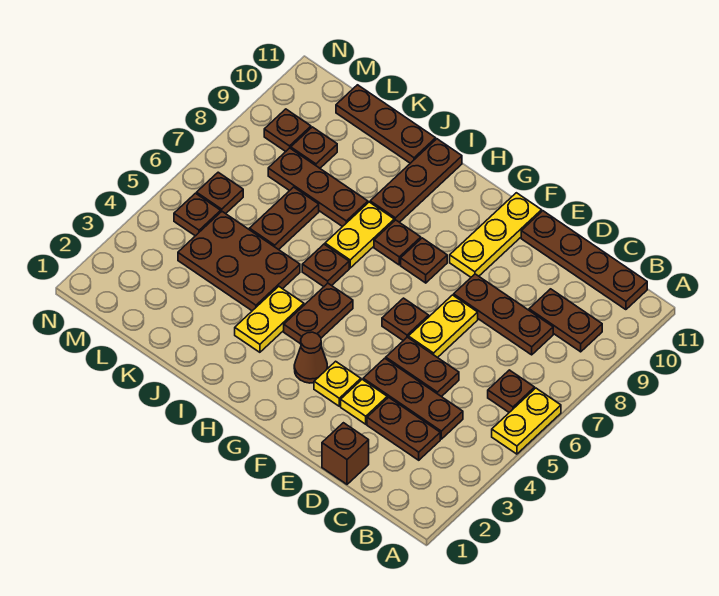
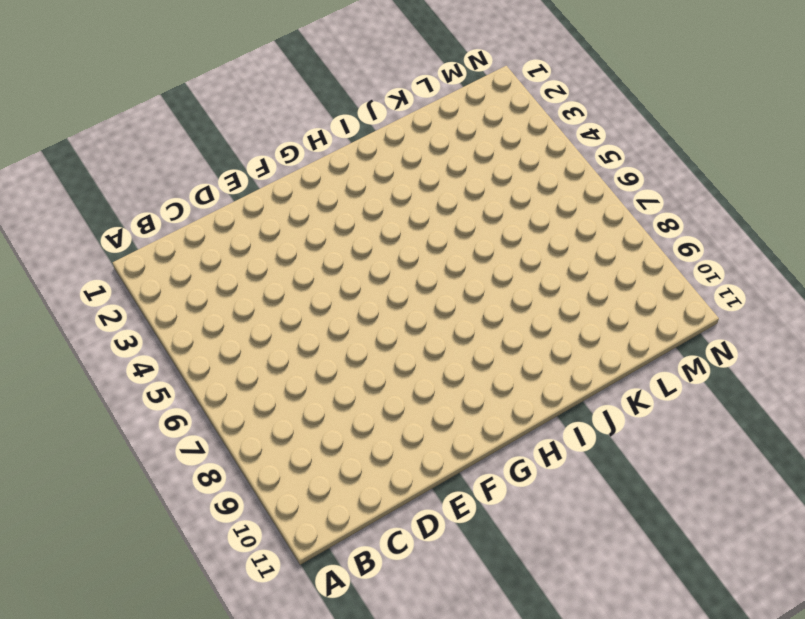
none -> yellow 1x2 plate [492,388,561,454]
none -> brown 1x1 plate [488,370,535,412]
none -> brown 1x2 plate [529,289,602,352]
none -> brown 1x4 plate [521,211,647,310]

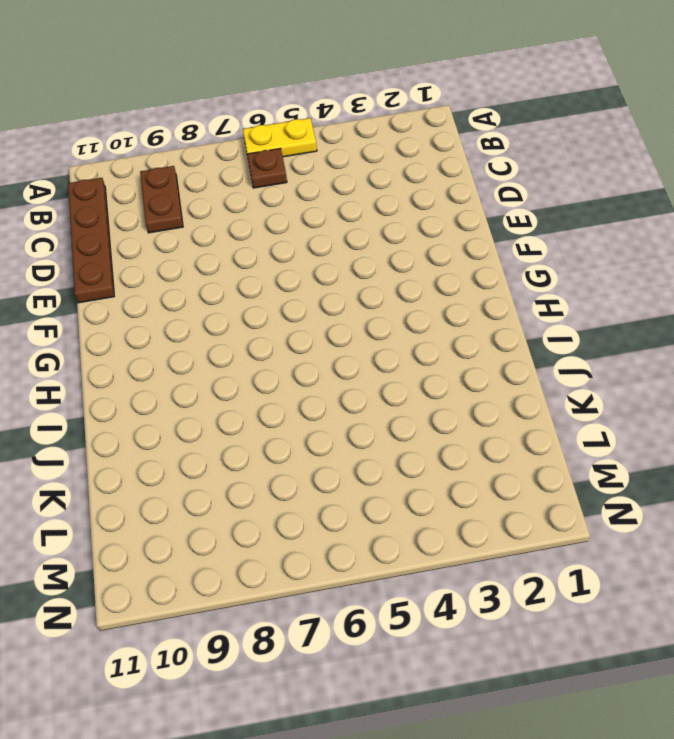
none -> brown 1x2 plate [367,397,440,460]
none -> brown 1x3 plate [363,358,463,439]
none -> brown 1x3 plate [454,274,553,355]
none -> brown 1x1 brick [322,423,369,484]

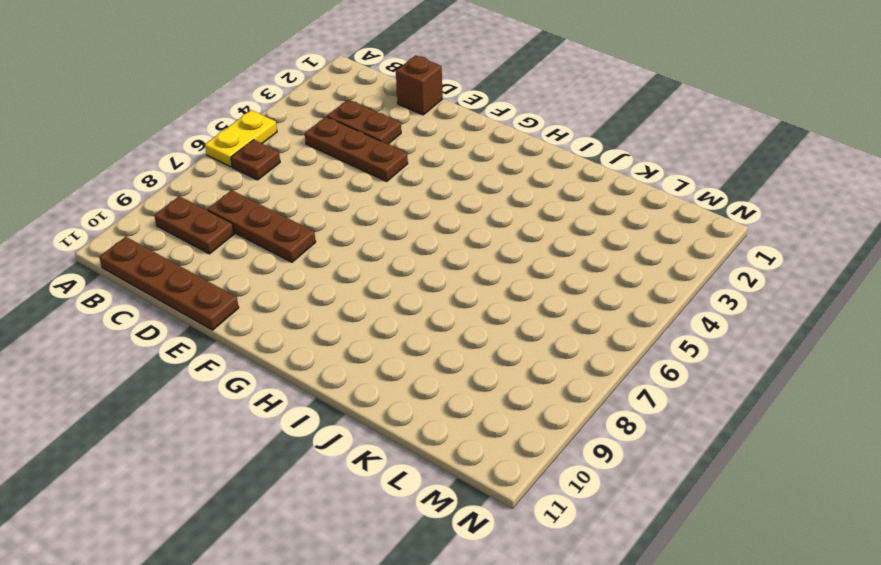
none -> brown 1x2 plate [386,337,459,397]
none -> yellow 1x1 plate [341,379,387,424]
none -> yellow 1x2 plate [408,295,478,358]
none -> yellow 1x1 plate [314,361,361,406]

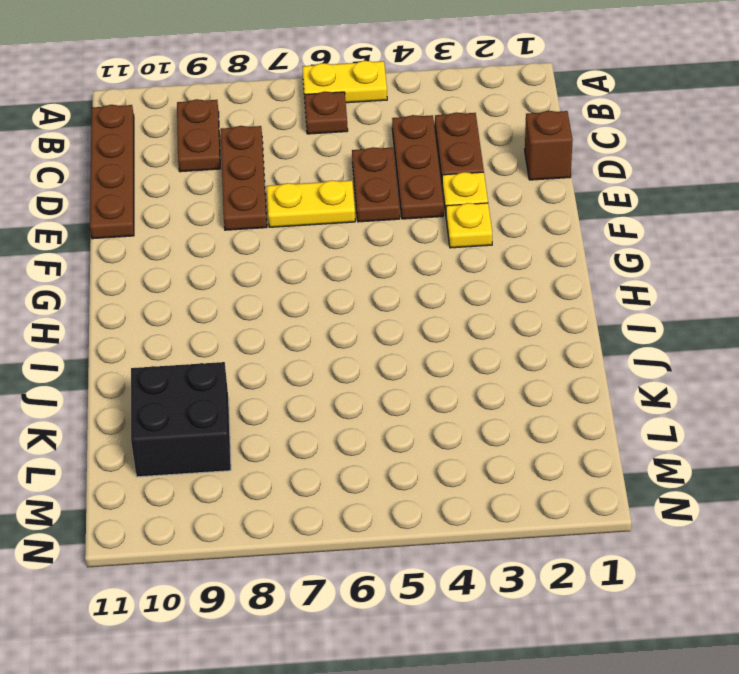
black 2x2 brick [131,362,231,477] -> brown 1x1 plate [291,127,337,168]
none -> brown 1x1 plate [382,298,429,341]
none -> yellow 1x3 plate [450,193,542,277]
none -> brown 1x1 cone [294,332,328,383]
none -> brown 1x1 plate [401,238,447,283]

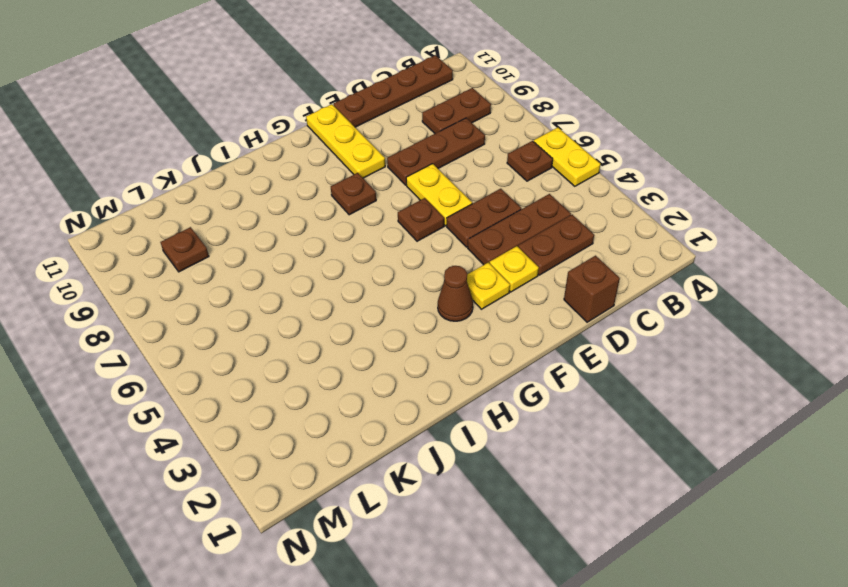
none -> brown 1x2 plate [284,283,353,344]
none -> brown 1x1 plate [374,220,421,265]
none -> yellow 1x2 plate [235,286,304,352]
none -> brown 1x1 plate [302,244,349,287]

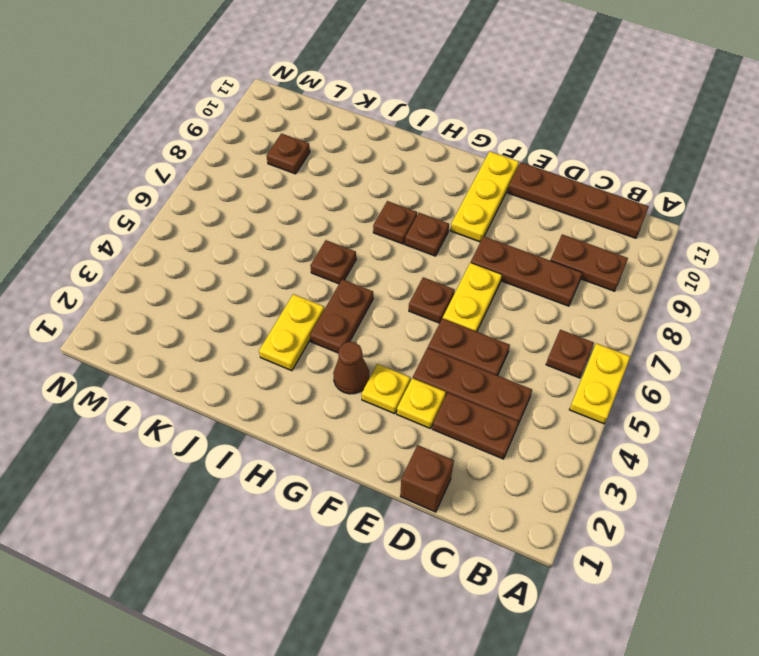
none -> yellow 1x2 plate [325,202,394,268]
none -> brown 1x3 plate [370,139,462,222]
none -> brown 2x3 plate [178,212,300,311]
none -> brown 1x3 plate [268,148,368,227]

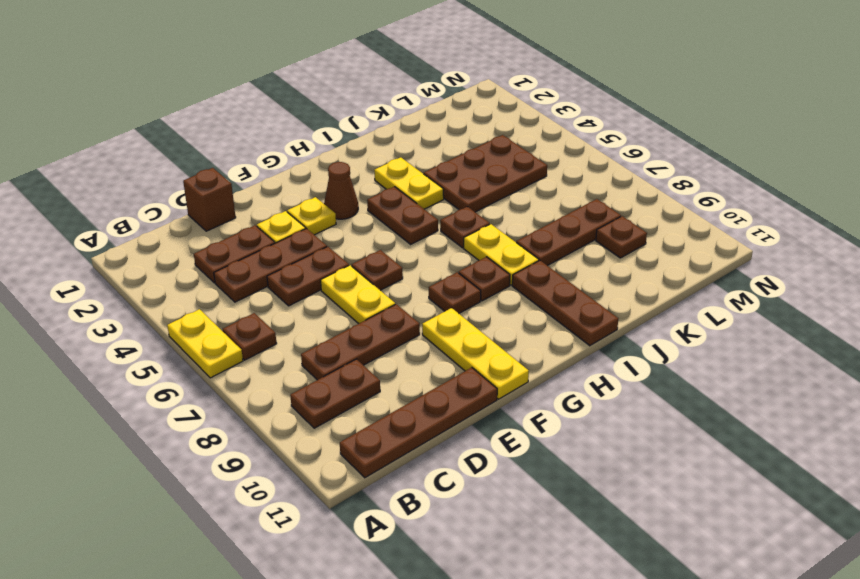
none -> brown 1x3 plate [336,85,436,163]
none -> brown 1x2 plate [249,187,319,250]
none -> brown 1x1 plate [174,193,221,236]
none -> brown 1x1 plate [197,172,243,214]

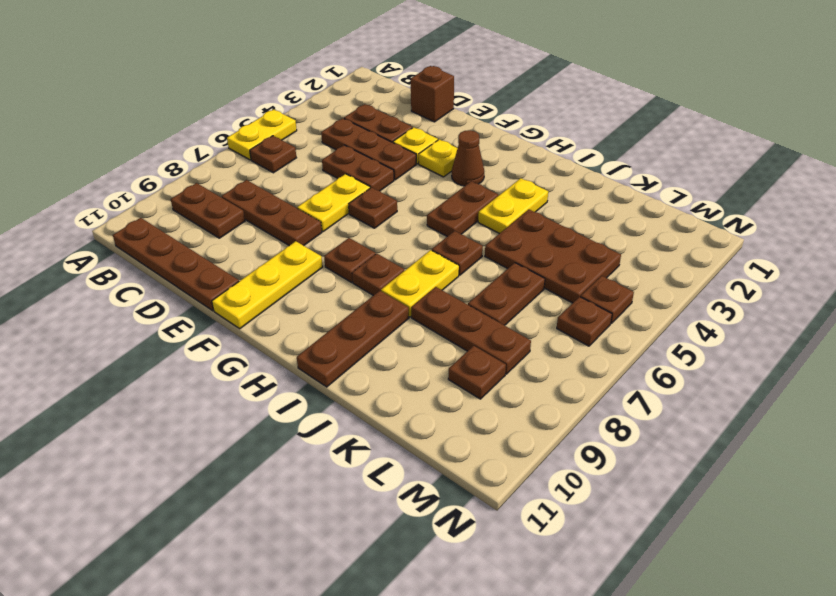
none -> brown 1x3 plate [336,85,436,163]
none -> brown 1x1 plate [264,109,311,152]

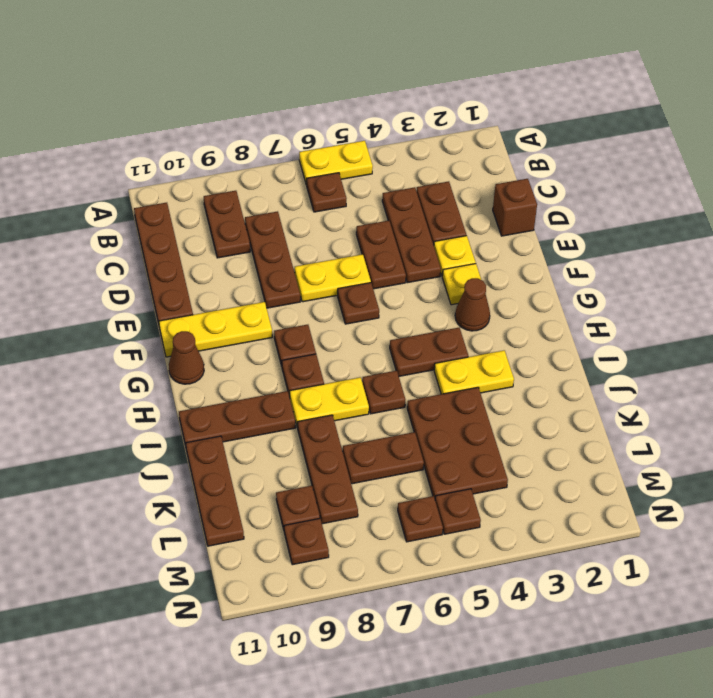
brown 1x1 cone [169,331,204,384] -> none

